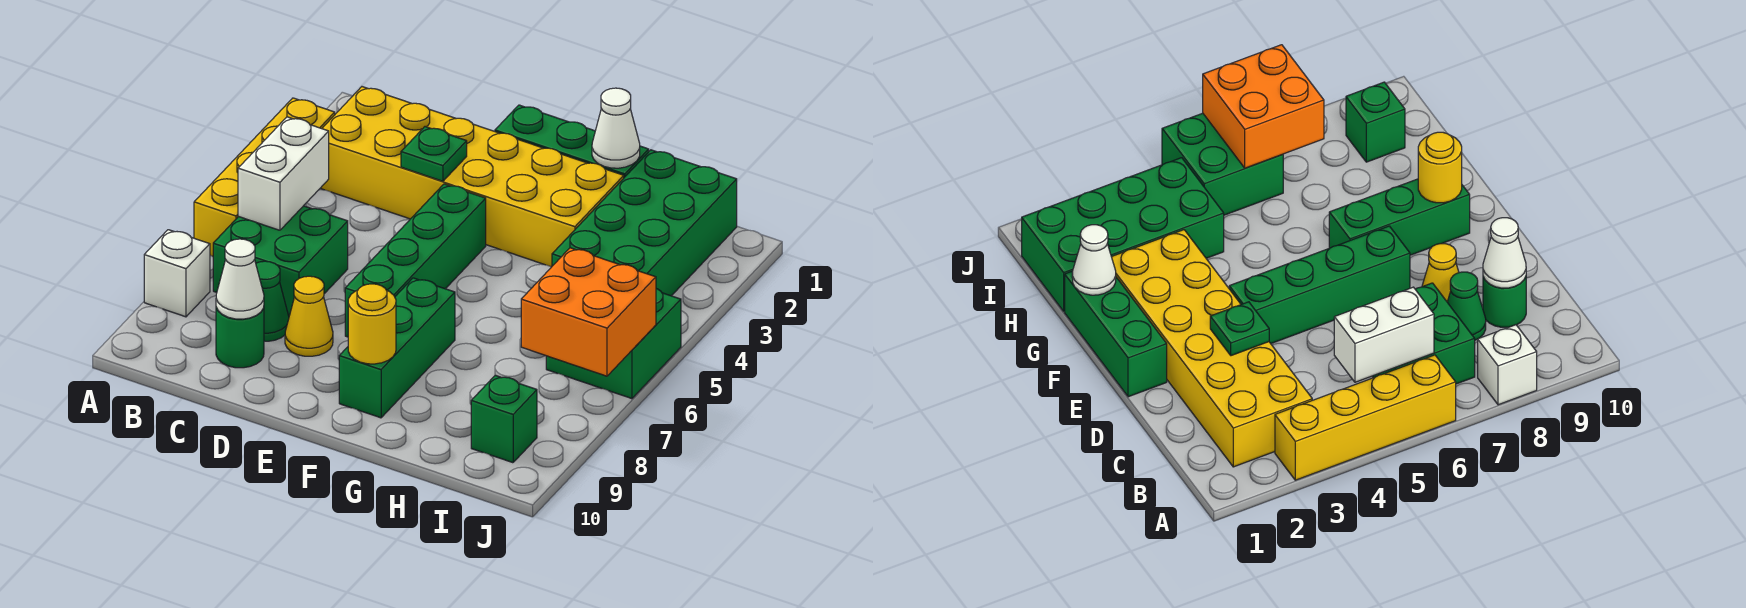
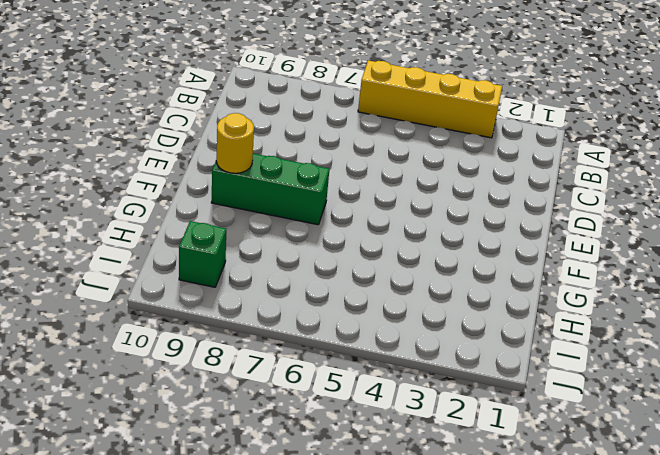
none -> white 1x1 brick [144,230,210,317]
none -> yellow 2x6 brick [320,87,624,267]
none -> green 2x2 brick [213,206,348,316]

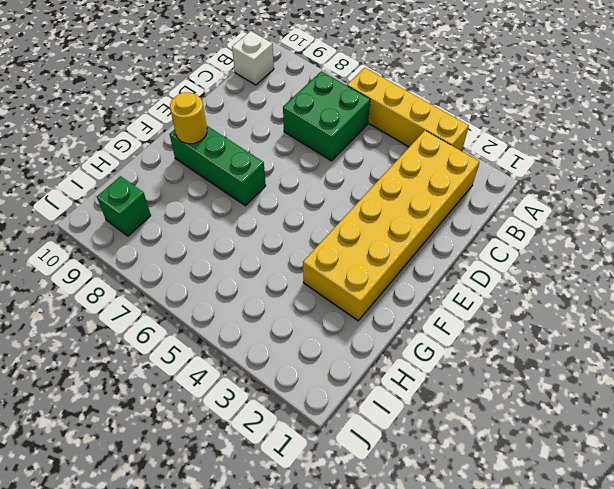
white 1x1 brick [232,31,274,85] -> white 1x1 brick moved to [144,230,210,317]
none -> green 1x1 cone [256,261,289,341]
none -> green 1x1 round brick [216,308,264,368]
none -> yellow 1x1 cone [285,276,333,356]

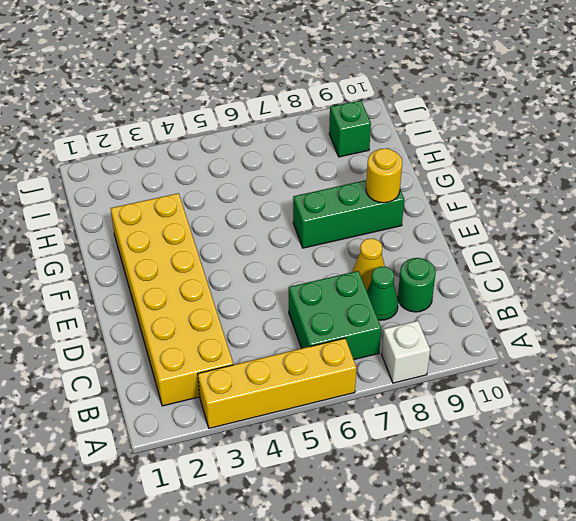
none -> green 1x3 brick [495,105,649,177]
none -> green 1x4 brick [345,184,486,337]
none -> green 2x4 brick [552,150,737,296]

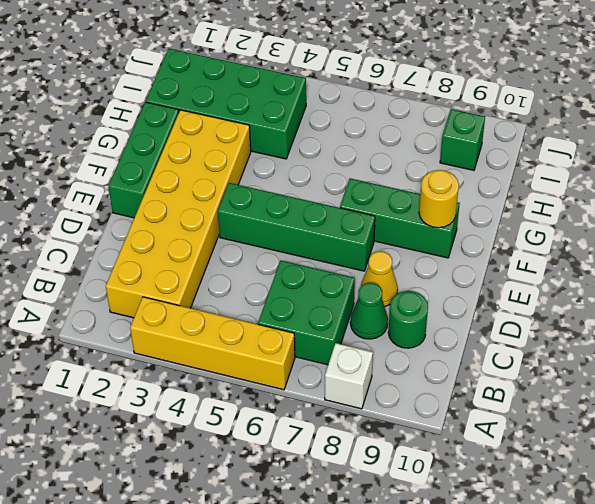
none -> green 2x2 brick [546,289,681,399]
none -> white 1x2 brick [238,117,329,230]
none -> white 1x1 cone [216,239,264,319]

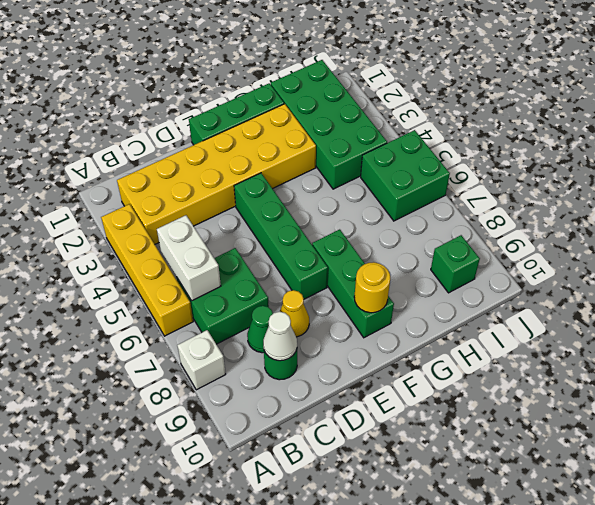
none -> green 1x1 plate [401,127,467,181]
none -> white 1x1 cone [592,88,640,168]
none -> orange 2x2 brick [521,248,656,376]

